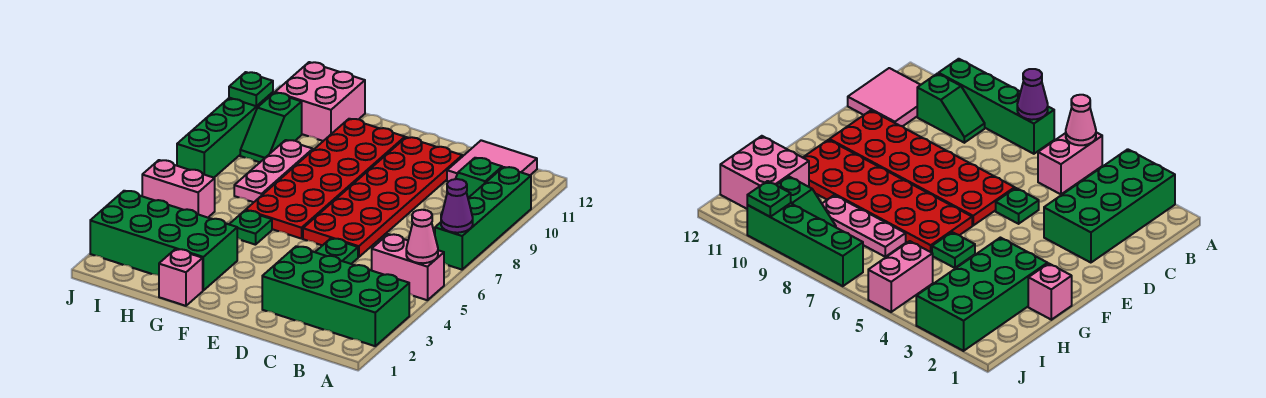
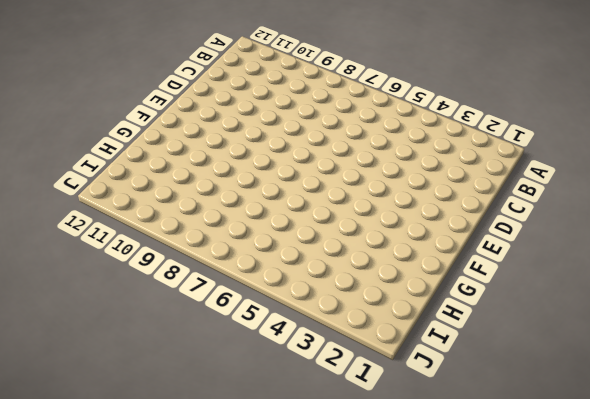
none -> green 2x4 brick [262,246,409,346]
none -> pink 1x2 brick [372,234,444,300]
none -> green 1x4 brick [435,167,531,270]

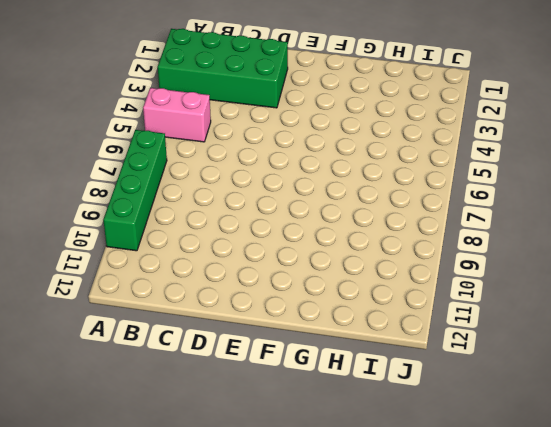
none -> green 1x2 slope [441,158,502,216]
none -> pink 2x2 tile [447,140,537,182]
none -> green 1x1 plate [316,238,358,264]

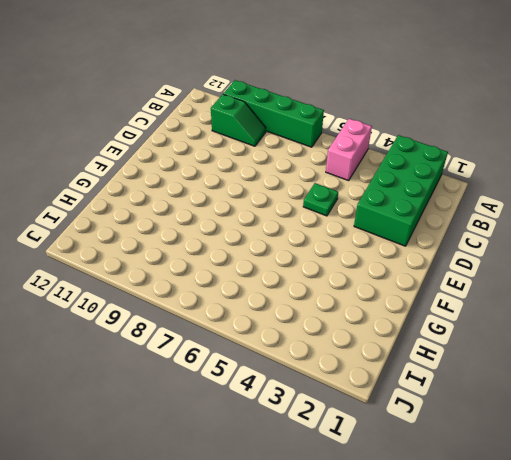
none -> pink 2x2 tile [447,140,537,182]
none -> red 2x6 plate [303,137,462,257]
none -> red 2x6 plate [246,119,405,239]

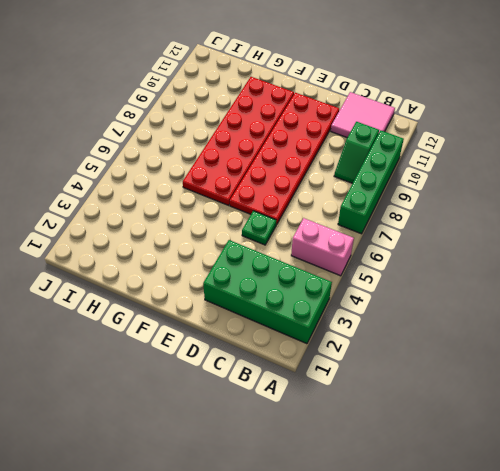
none -> pink 1x1 brick [159,249,203,306]
none -> green 2x4 brick [90,191,237,290]
none -> green 1x1 plate [229,210,272,245]

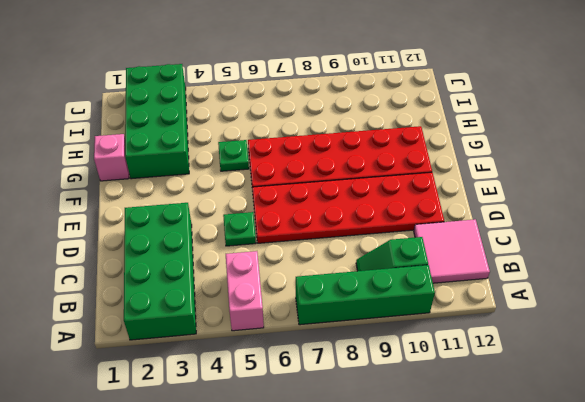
none -> pink 1x3 plate [234,140,313,202]
none -> pink 2x2 brick [275,62,365,141]
none -> pink 1x2 brick [142,160,215,218]

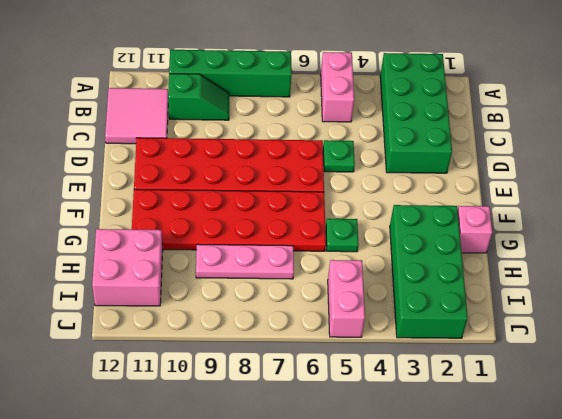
none -> green 1x2 slope [240,93,302,162]
none -> green 1x4 brick [177,92,273,178]
none -> pink 1x1 cone [406,210,438,263]

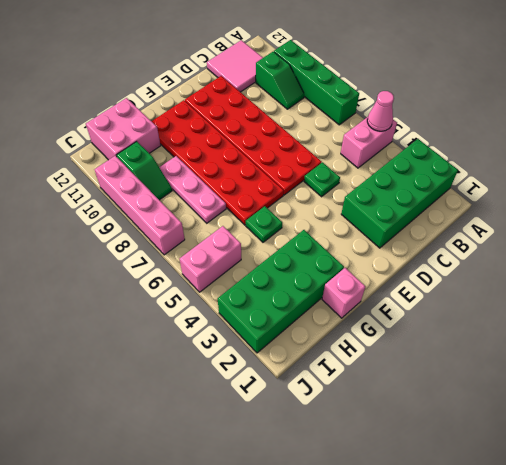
pink 1x4 brick [94,156,185,255] -> green 1x4 brick [177,92,273,178]
none -> purple 1x1 cone [441,179,473,233]
none -> green 1x1 plate [229,72,273,106]

